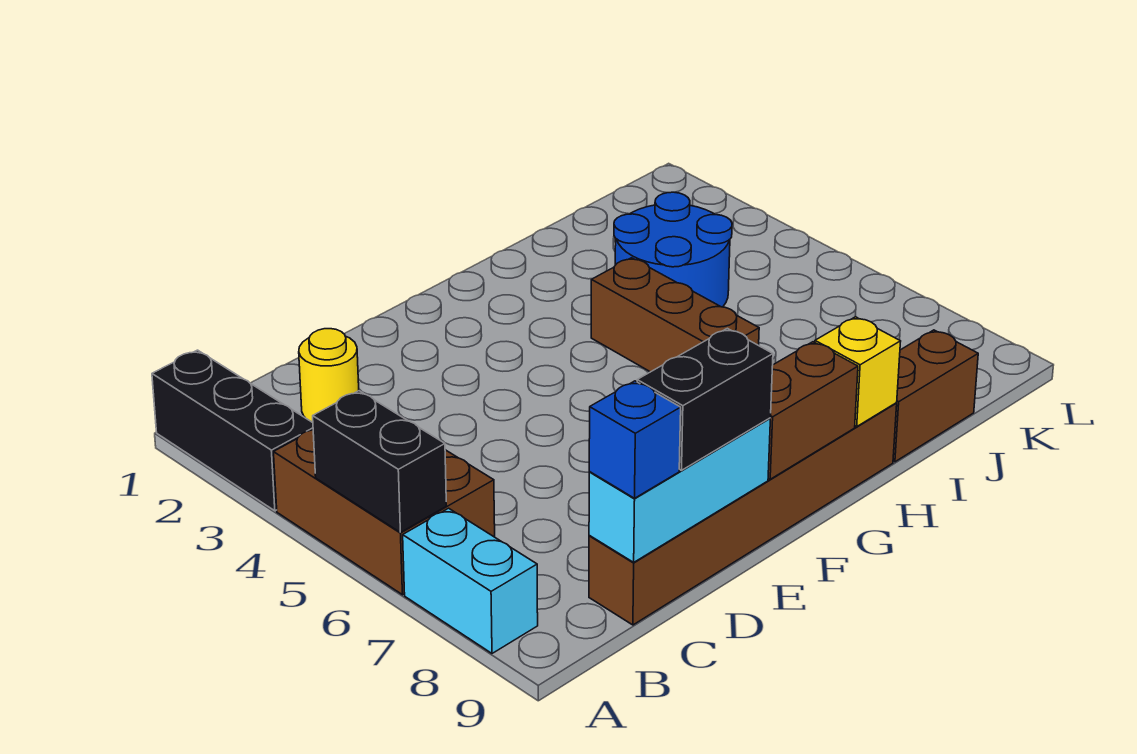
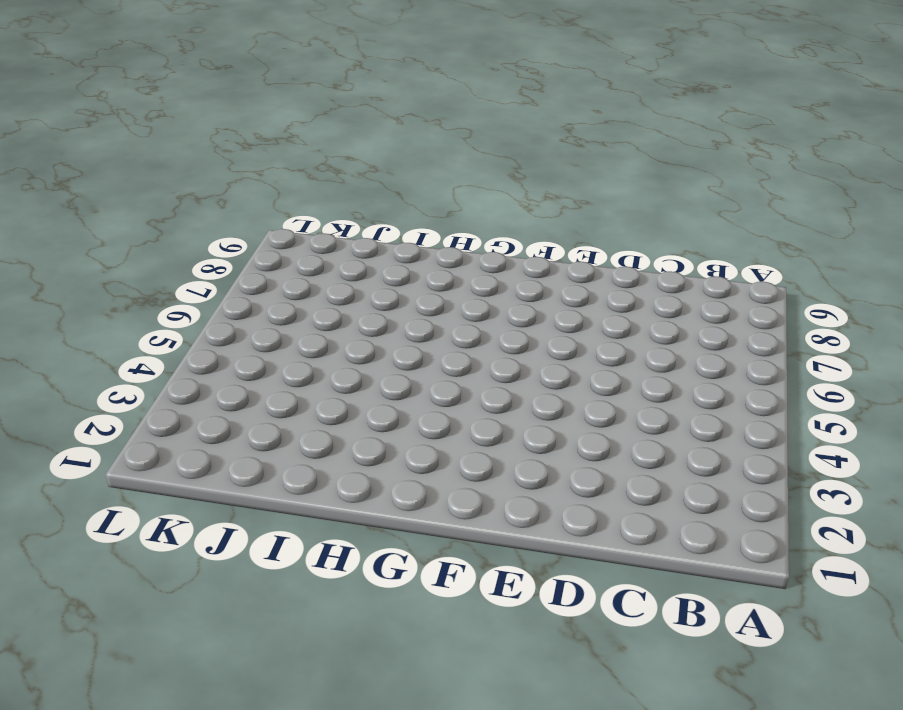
none -> black 1x3 brick [152,350,313,511]
none -> brown 2x3 brick [274,430,495,595]
none -> cyan 1x2 brick [403,508,538,653]

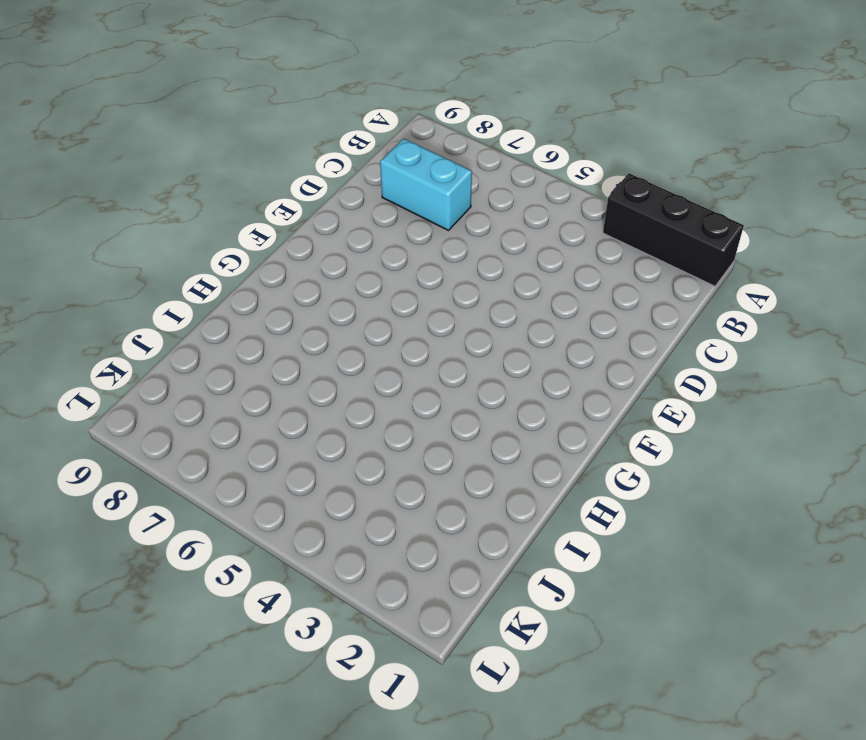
cyan 1x2 brick [380,139,472,230] -> cyan 1x2 brick moved to [403,508,538,653]
none -> brown 2x3 brick [274,430,495,595]
none -> yellow 1x1 round brick [299,329,359,423]
none -> brown 1x6 brick [589,403,897,625]

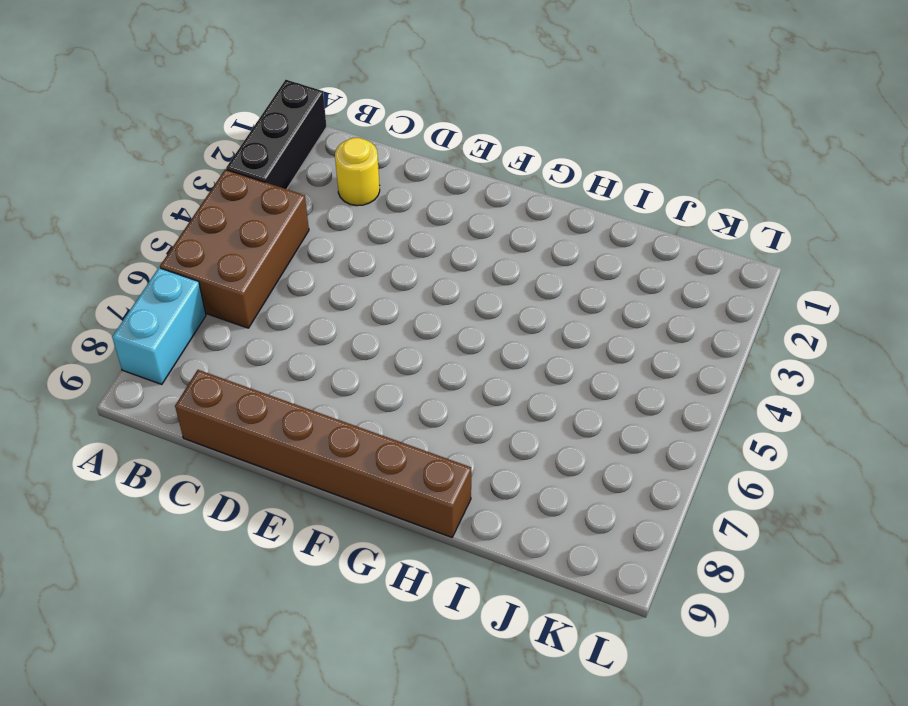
none -> brown 1x3 brick [591,258,759,372]
none -> blue 2x2 round brick [614,192,732,307]
none -> brown 1x2 brick [893,330,978,462]

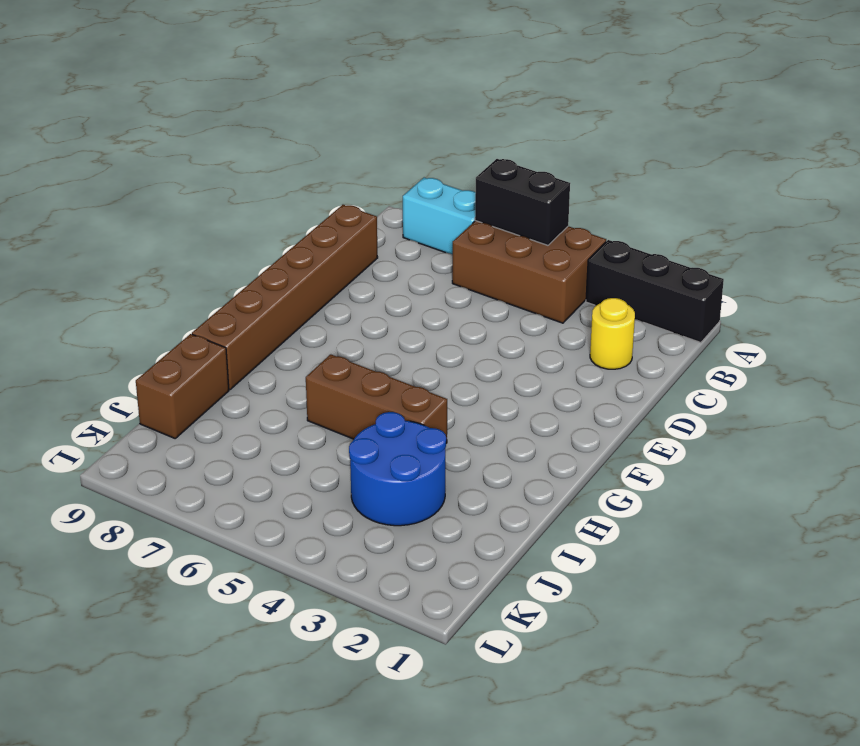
none -> cyan 1x3 brick [589,418,770,562]
none -> brown 1x2 brick [768,342,858,479]
none -> yellow 1x1 brick [815,317,901,427]

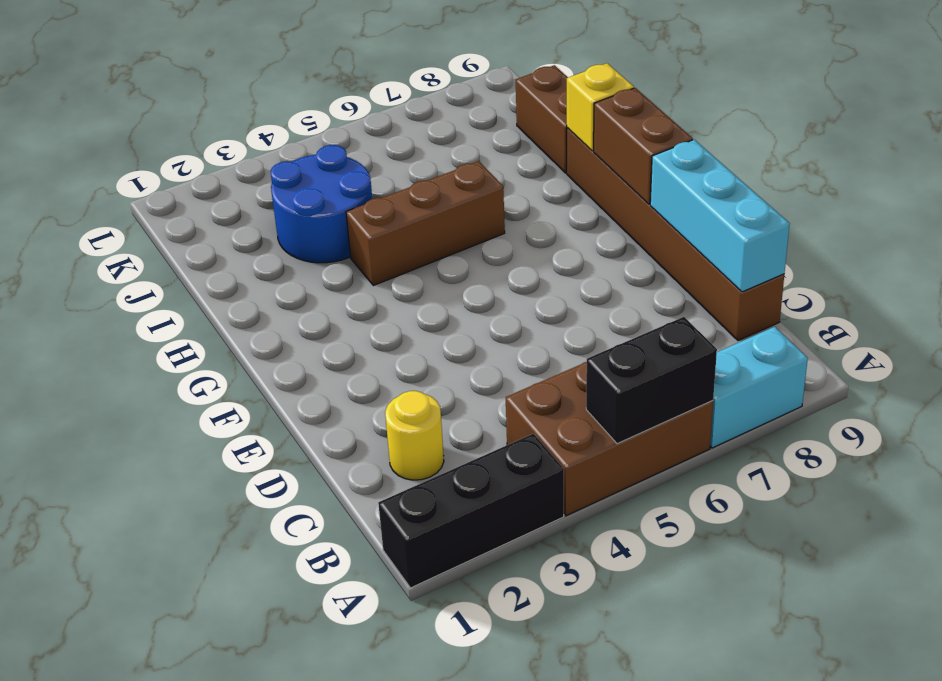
none -> blue 1x1 brick [589,381,681,498]
none -> black 1x2 brick [637,328,773,470]

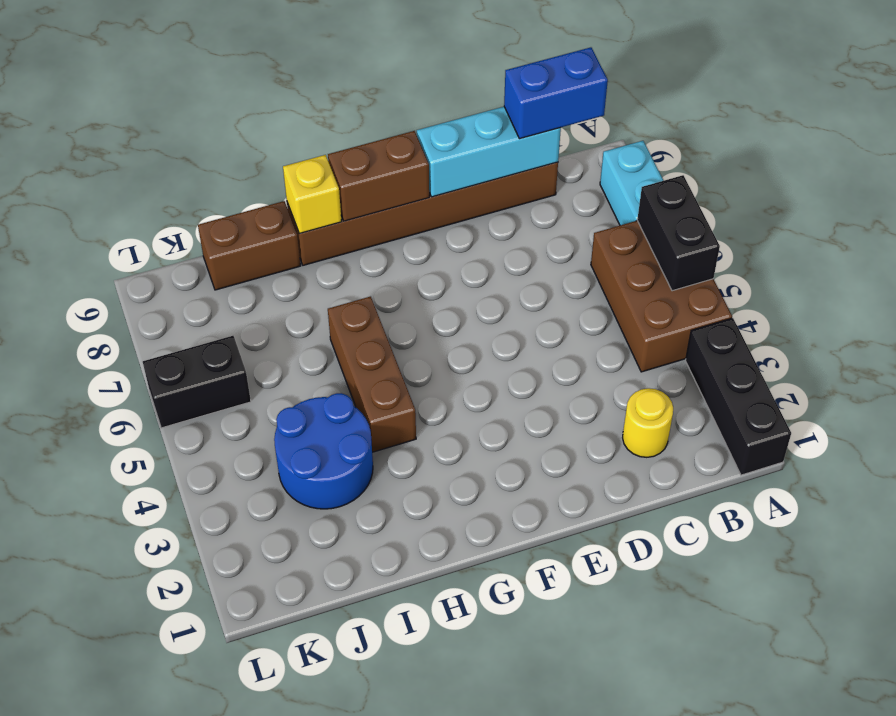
blue 1x2 brick [504,47,608,139] -> blue 1x1 brick [589,381,681,498]
black 1x2 brick [143,336,251,428] -> black 1x2 brick moved to [637,328,773,470]

